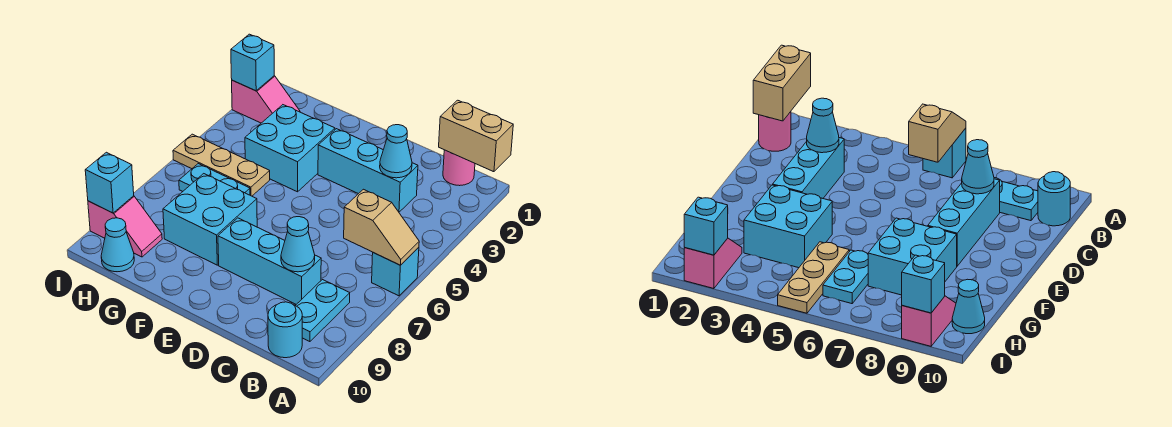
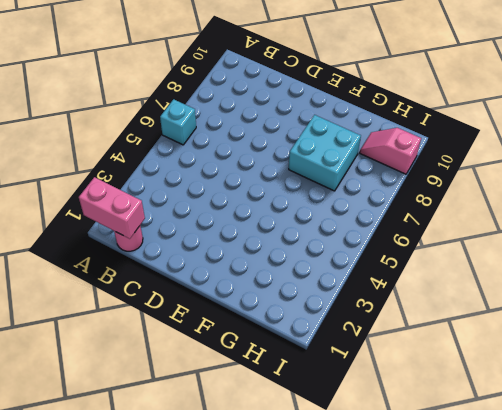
pink 1x2 brick [79,177,145,239] -> tan 1x2 brick [439,100,513,172]
none -> cyan 1x2 plate [296,280,350,342]
none -> cyan 1x1 round brick [268,302,302,358]
none -> cyan 1x3 brick [318,129,418,212]

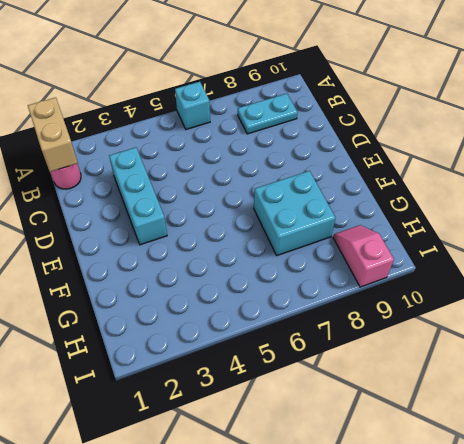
none -> cyan 1x1 round brick [268,302,302,358]
none -> cyan 1x3 brick [218,218,321,304]
none -> cyan 2x2 brick [245,105,335,192]

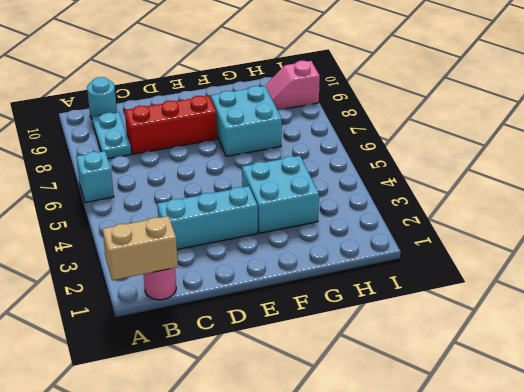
red 1x3 brick [125,96,217,154] -> cyan 1x3 brick [218,218,321,304]
none -> tan 1x3 plate [173,134,270,196]
none -> cyan 1x2 plate [179,164,250,195]
none -> pink 1x2 slope [232,76,300,123]

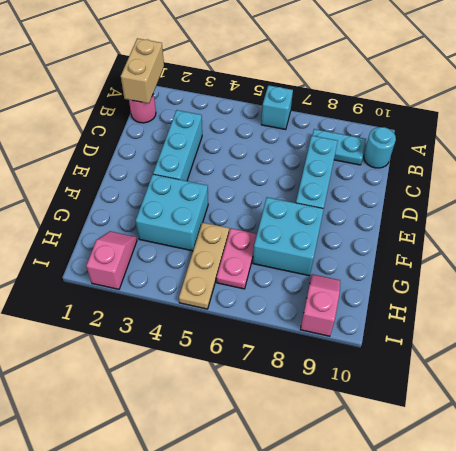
pink 1x2 plate [217,228,257,289] -> cyan 1x2 plate [179,164,250,195]
none -> cyan 1x1 cone [101,218,134,272]
none -> tan 1x2 slope [344,189,419,265]
none -> cyan 1x1 cone [380,125,412,178]

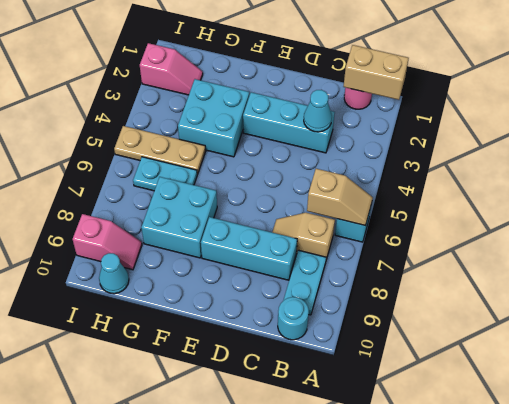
tan 1x2 slope [272,213,335,259] -> none
none -> cyan 1x1 cone [281,217,315,272]
none -> cyan 1x1 brick [231,34,274,91]
none -> cyan 1x1 brick [85,152,134,213]

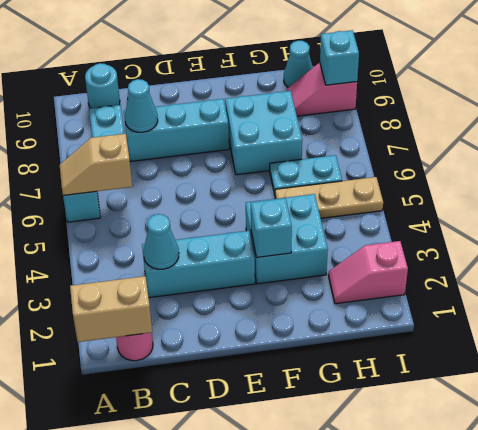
cyan 1x1 brick [251,198,292,257] -> cyan 1x1 brick moved to [231,34,274,91]

